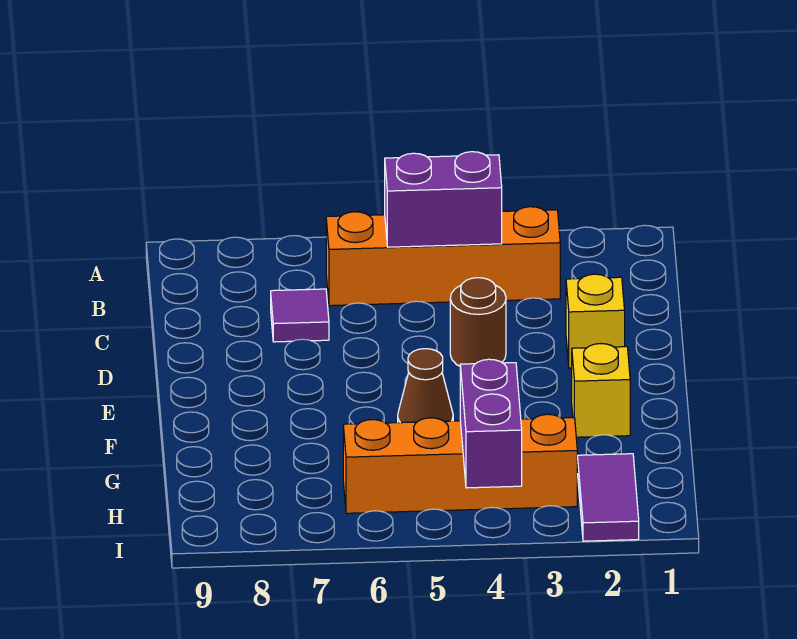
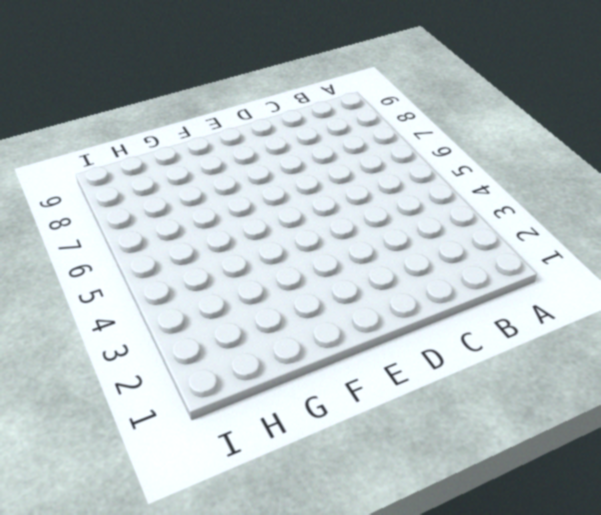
none -> orange 1x4 brick [326,207,560,306]
none -> purple 1x1 tile [271,289,329,342]

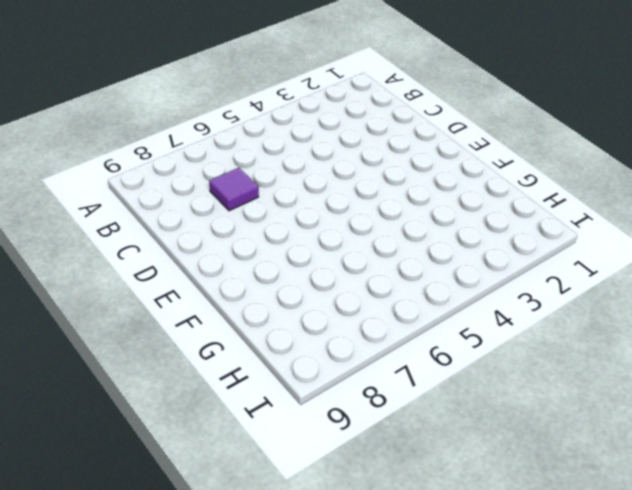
none -> orange 1x4 brick [326,207,560,306]
none -> yellow 1x1 brick [566,274,625,368]

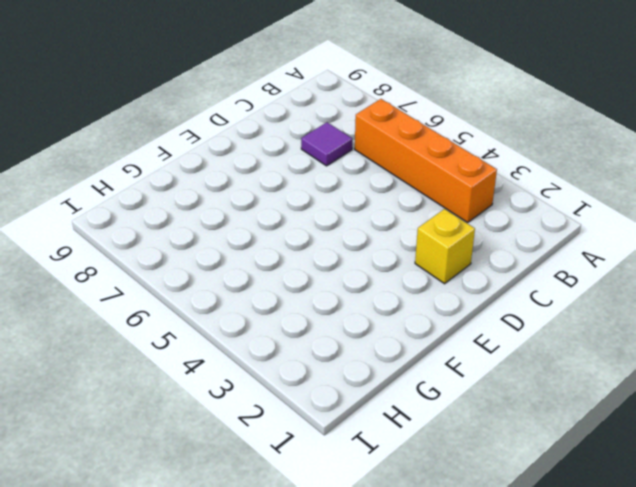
none -> brown 1x1 round brick [450,278,506,366]
none -> yellow 1x1 brick [572,344,630,437]

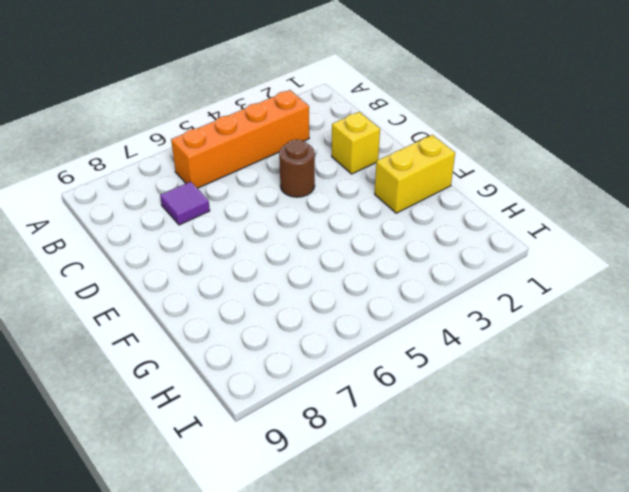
yellow 1x2 brick [375,135,455,213] -> yellow 1x1 brick [572,344,630,437]
none -> brown 1x1 cone [398,349,453,423]
none -> purple 1x2 tile [577,454,639,541]

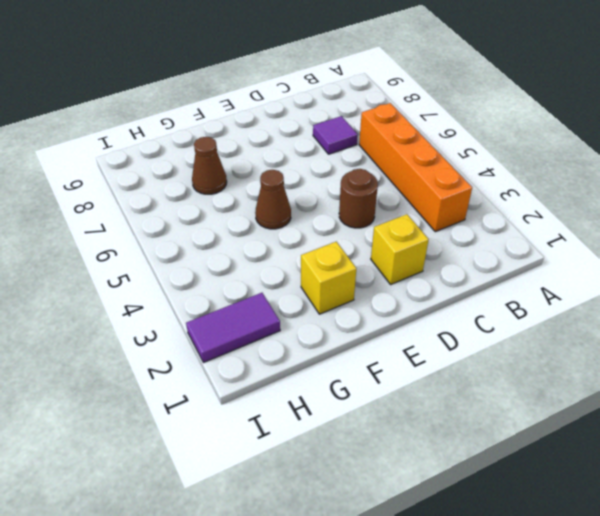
brown 1x1 cone [192,137,227,194] -> none
none -> orange 1x4 brick [343,414,578,513]
none -> purple 1x2 brick [385,152,502,247]

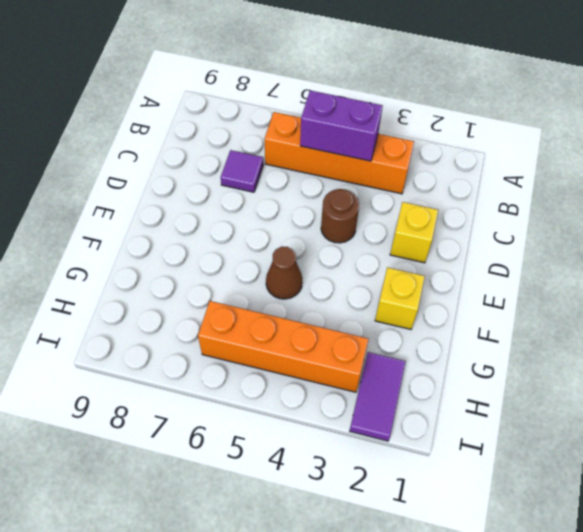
none -> purple 1x2 brick [460,359,522,488]

